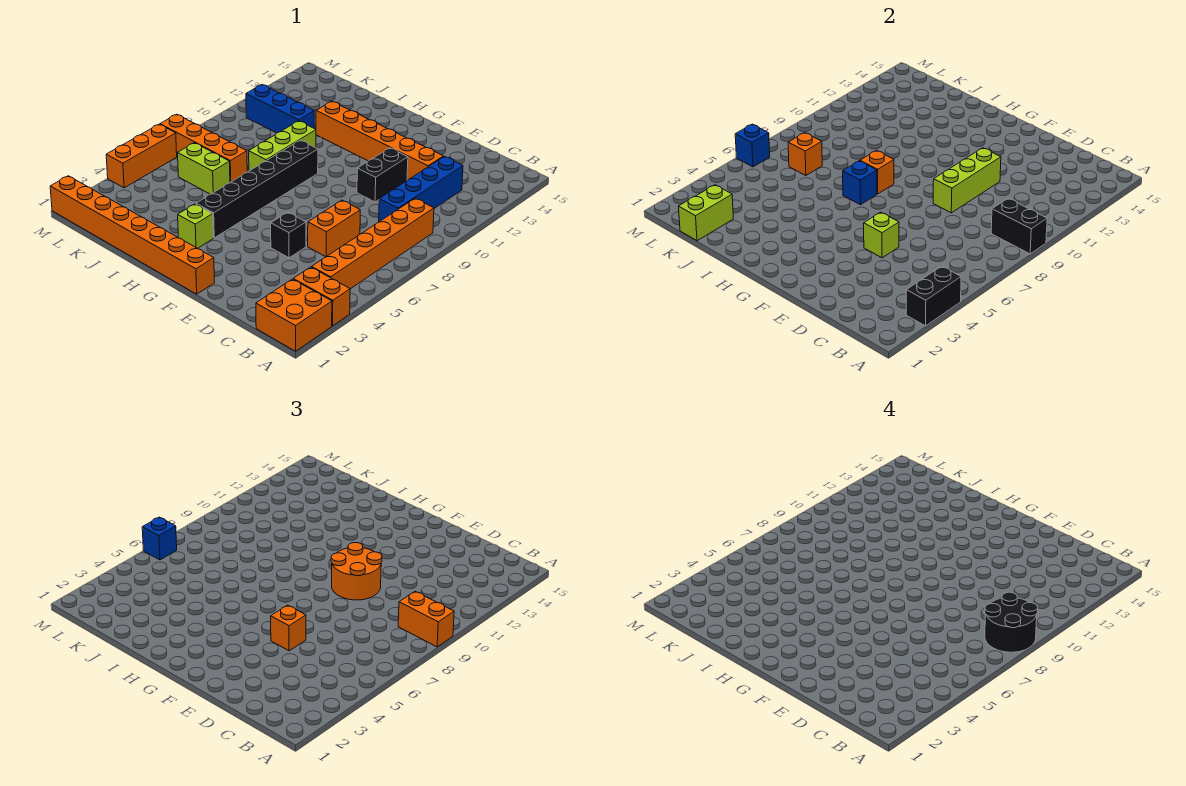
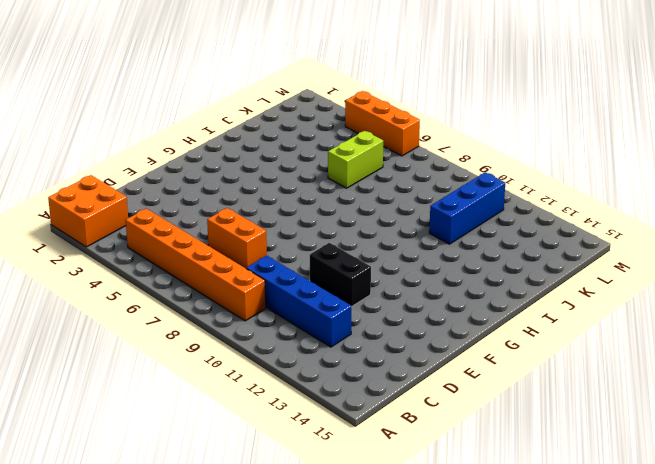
none -> orange 1x2 brick [293,267,350,326]
none -> orange 1x6 brick [316,101,443,180]
none -> black 1x1 brick [271,212,306,258]
none -> orange 1x8 brick [50,176,215,294]

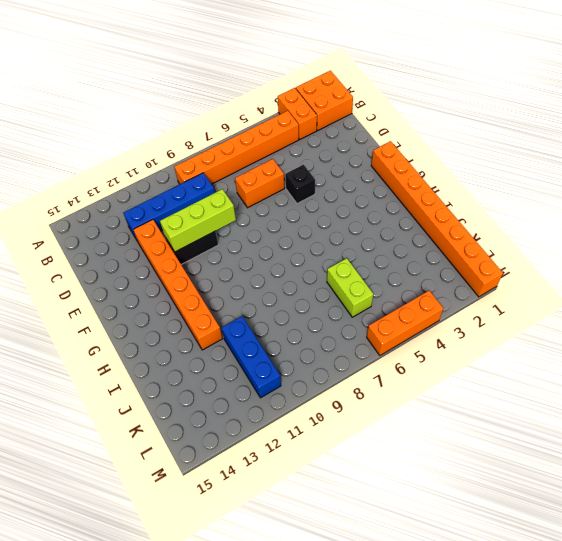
none -> lime 1x1 brick [178,204,213,248]
none -> black 1x6 brick [196,140,318,238]
none -> lime 1x3 brick [249,121,316,171]
none -> orange 1x4 brick [160,114,247,182]

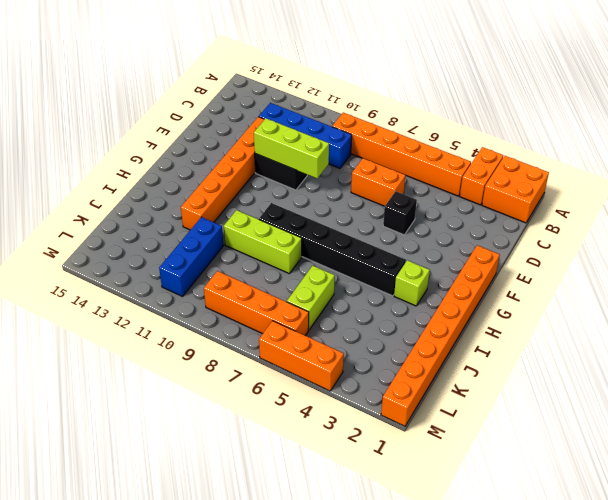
orange 1x4 brick [204,271,309,335] -> orange 1x4 brick turned to [160,114,247,182]
none -> black 1x2 brick [906,266,961,326]
none -> black 1x2 brick [991,198,1047,254]
none -> lime 1x1 brick [864,212,899,258]
none -> blue 1x1 brick [843,161,877,205]

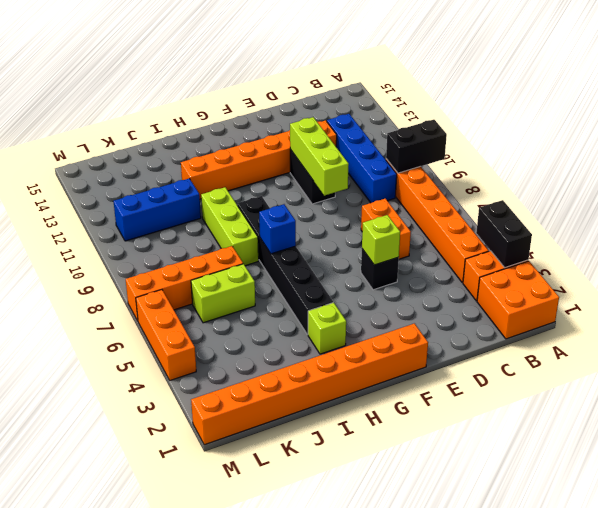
none -> orange 1x1 brick [860,150,894,194]
none -> lime 1x2 brick [679,185,733,241]
none -> orange 1x1 brick [788,133,822,176]
none -> blue 1x1 brick [735,124,770,167]

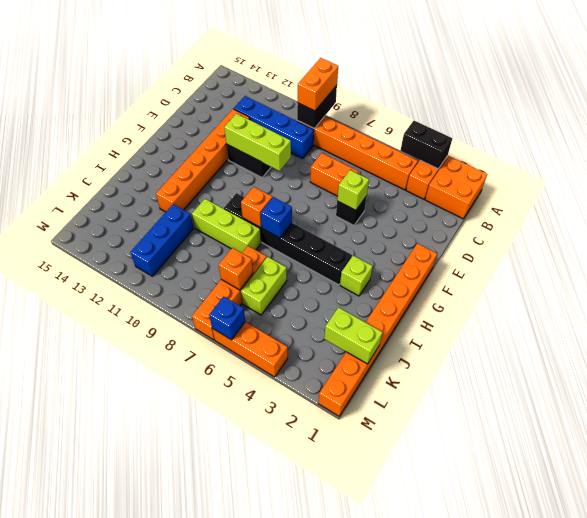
none -> orange 1x1 brick [271,605,306,651]
none -> orange 2x2 round brick [331,543,382,600]
none -> blue 1x1 brick [142,517,177,560]
none -> black 2x2 round brick [985,592,1038,652]

